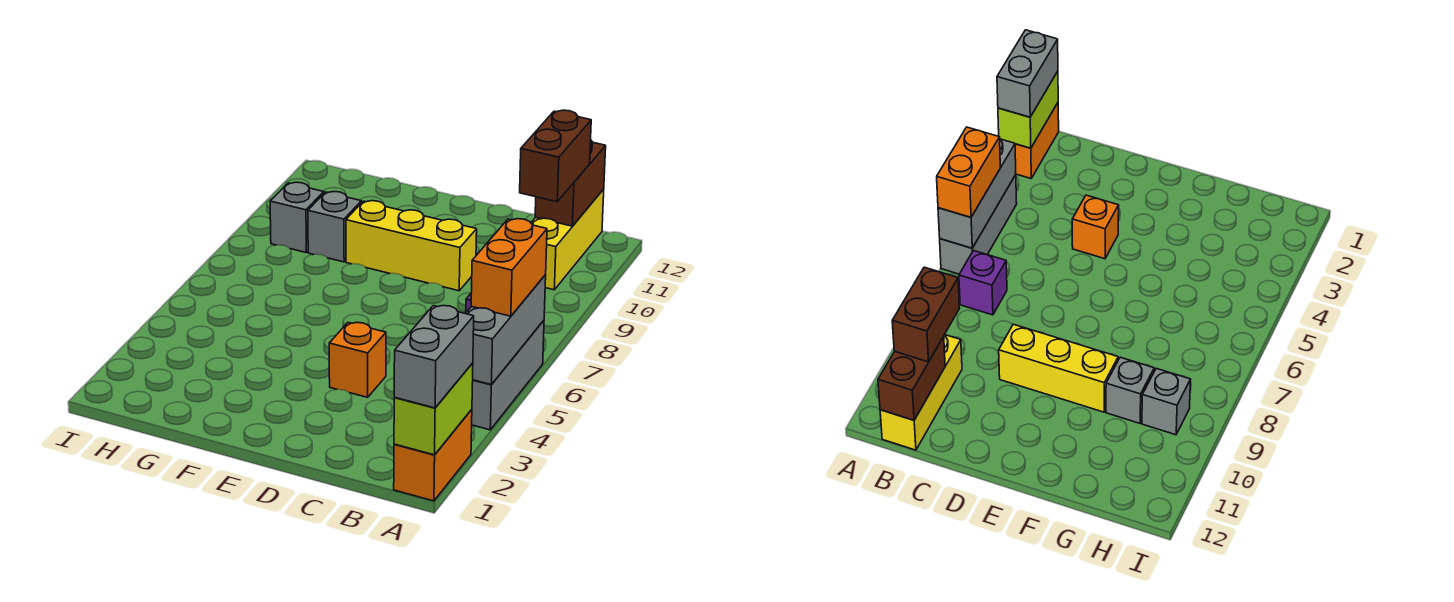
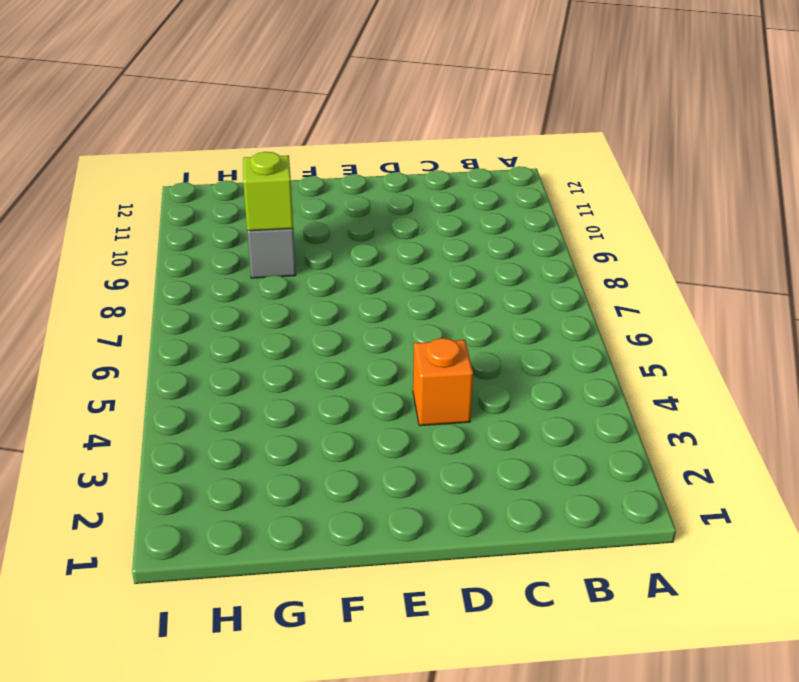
lime 1x1 brick [243,152,293,231] -> none
none -> orange 1x2 brick [394,409,472,501]
none -> grey 1x3 brick [472,320,544,430]
none -> purple 1x1 brick [959,251,1007,315]

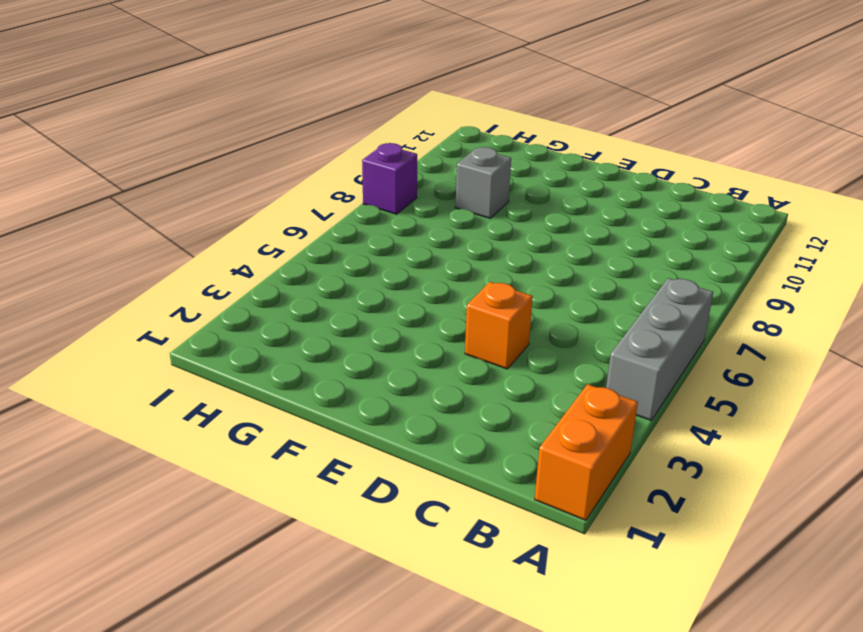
purple 1x1 brick [362,143,417,214] -> purple 1x1 brick moved to [959,251,1007,315]
none -> yellow 1x3 brick [531,189,604,290]
none -> yellow 1x3 brick [346,201,477,291]
none -> grey 1x1 brick [270,182,324,252]

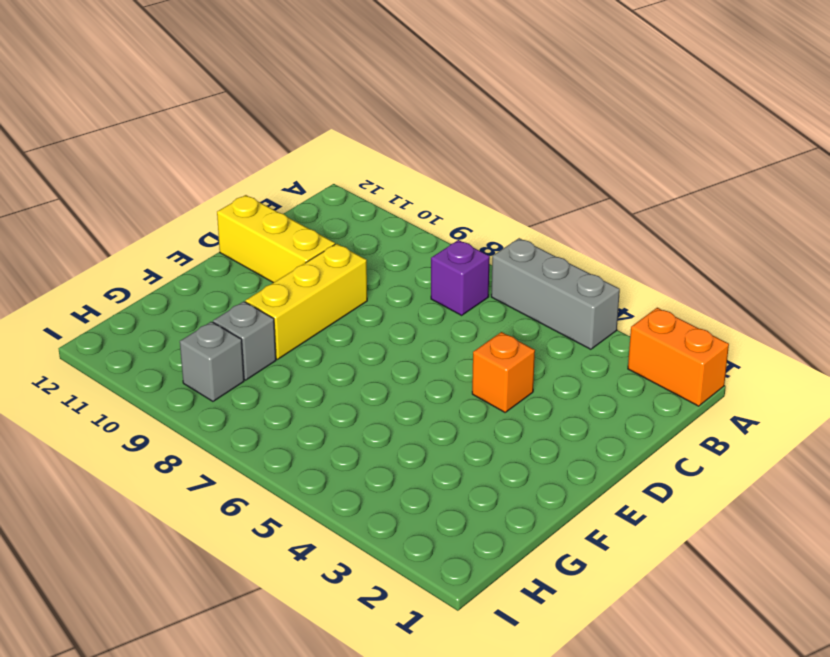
yellow 1x3 brick [217,195,335,283] -> yellow 1x3 brick moved to [531,189,604,290]
none -> lime 1x2 brick [394,363,473,455]
none -> grey 1x3 brick [466,275,546,385]
none -> brown 1x2 brick [535,141,606,226]

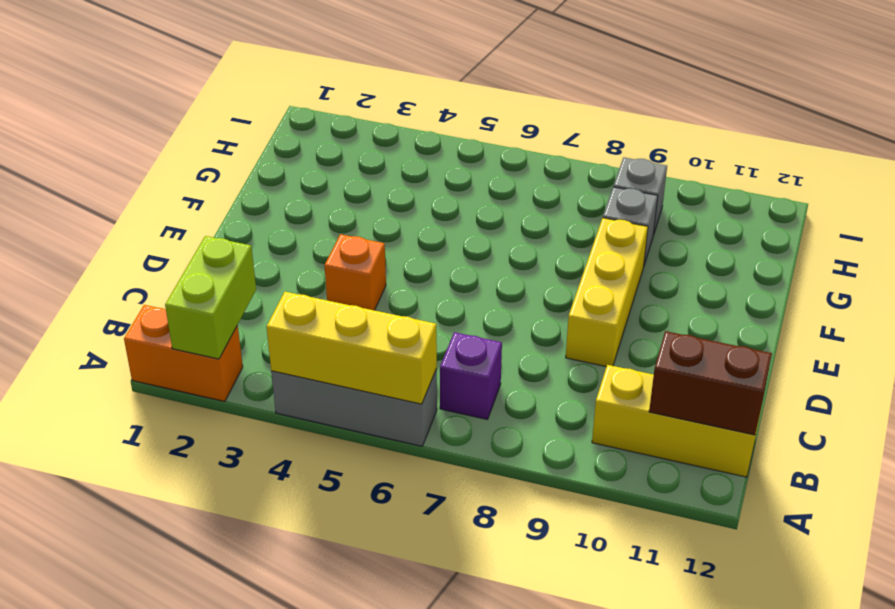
lime 1x2 brick [165,236,256,359] -> lime 1x2 brick turned to [394,363,473,455]
yellow 1x3 brick [267,292,437,404] -> grey 1x3 brick [466,275,546,385]
none -> grey 1x2 brick [394,306,474,408]
none -> orange 1x2 brick [471,219,547,316]
none -> brown 1x2 brick [520,110,591,202]

